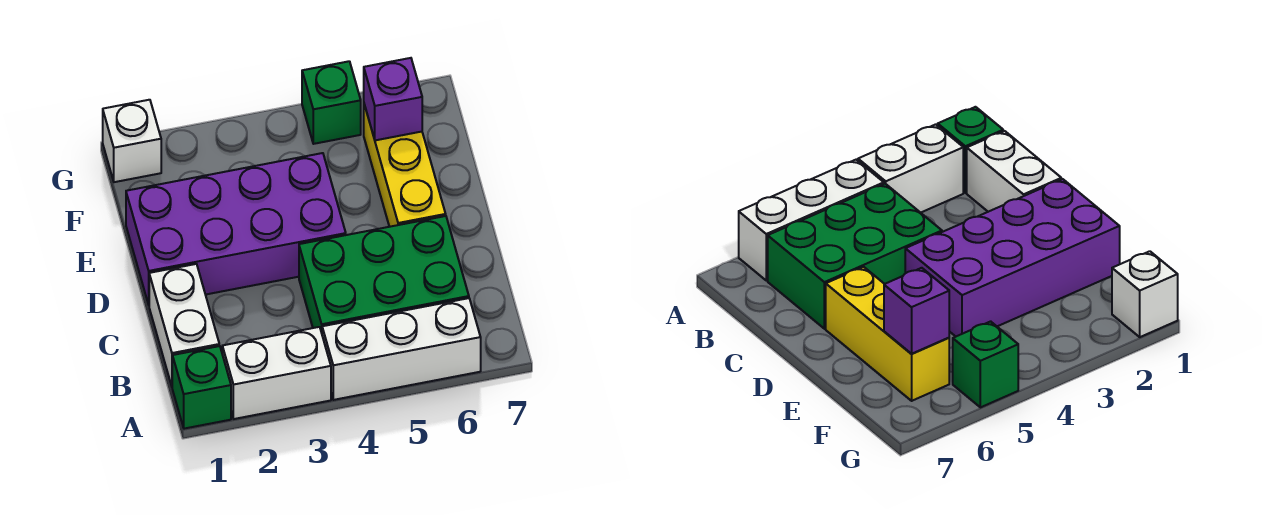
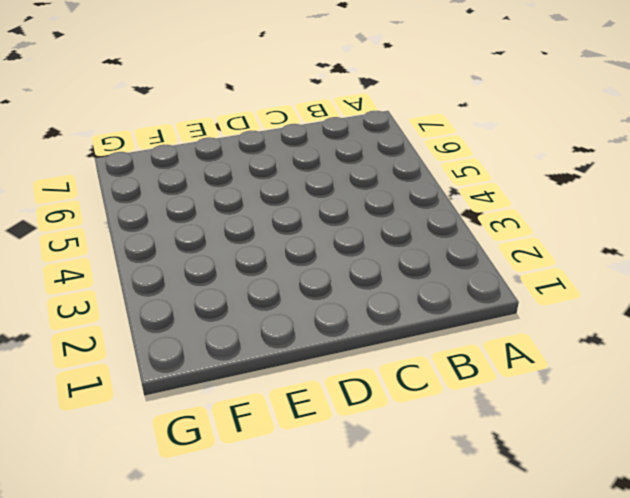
none -> green 1x1 brick [172,346,231,429]
none -> white 1x2 brick [222,327,331,419]

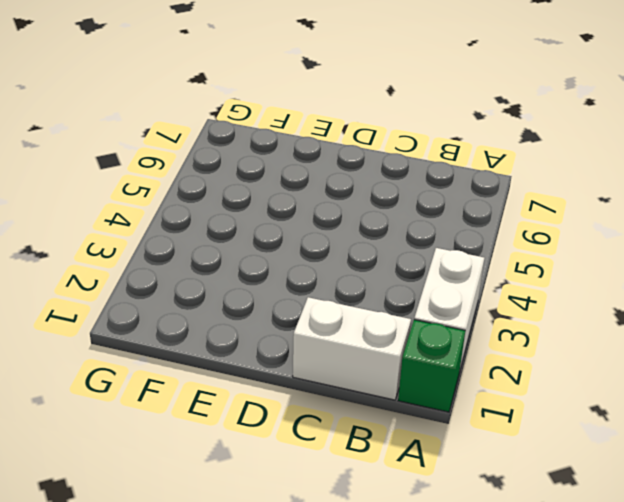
none -> white 1x3 brick [322,298,481,400]
none -> green 2x3 brick [299,216,469,333]

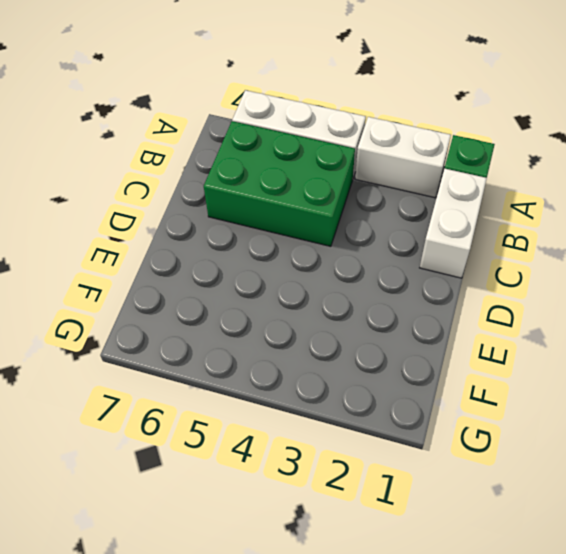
none -> purple 2x4 brick [126,153,346,305]
none -> yellow 1x3 brick [364,105,446,227]

